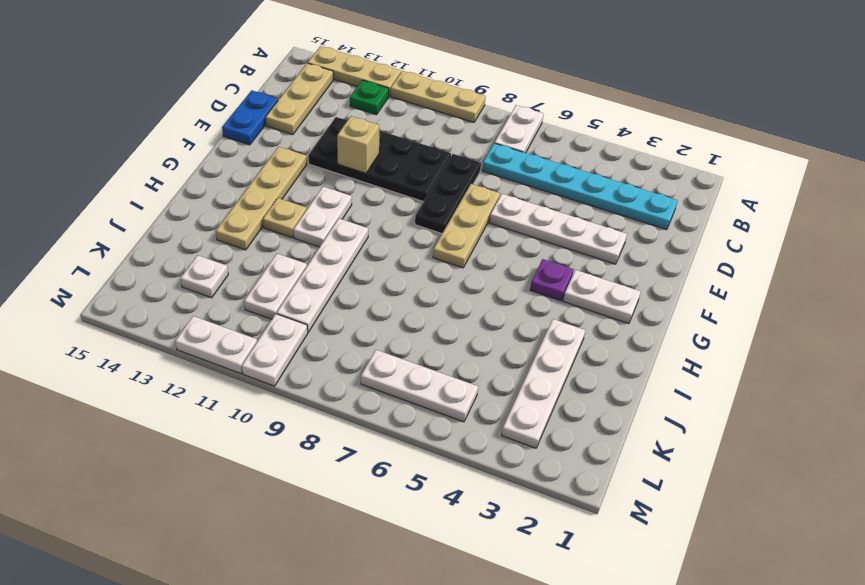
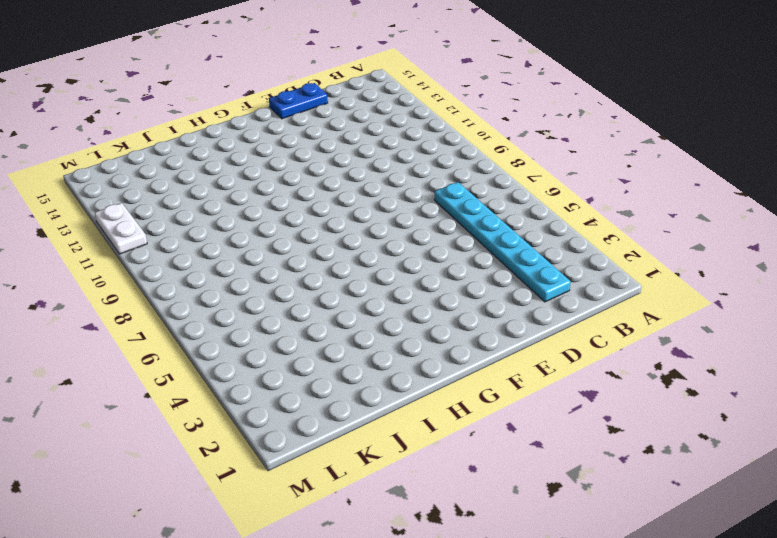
none -> white 1x2 plate [495,105,544,153]
none -> tan 1x3 plate [391,71,486,122]
none -> tan 1x3 plate [308,46,401,96]

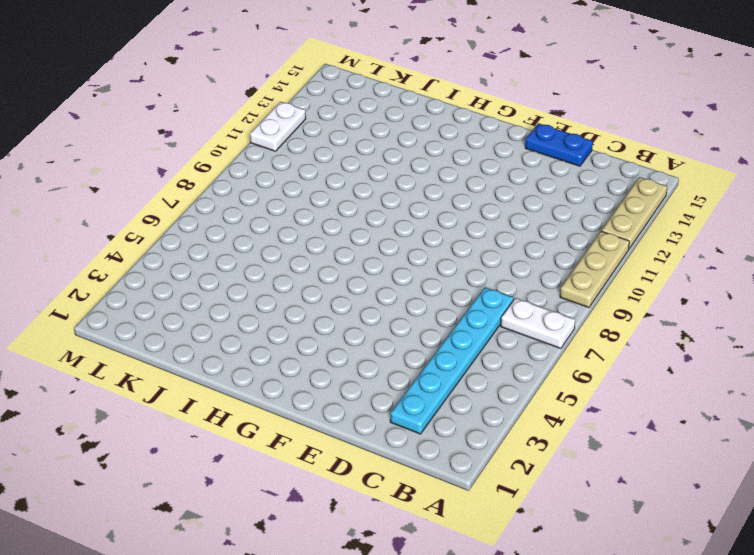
none -> green 1x1 plate [350,80,389,115]
none -> tan 1x3 plate [266,63,333,135]
none -> black 1x3 plate [415,154,481,234]

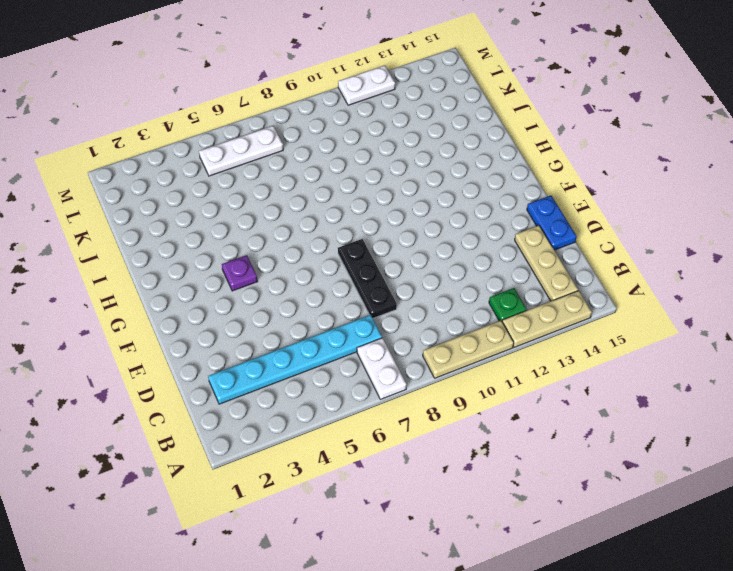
none -> black 2x4 plate [308,117,451,202]
none -> white 1x4 plate [490,194,627,264]
none -> tan 1x3 plate [433,184,500,268]

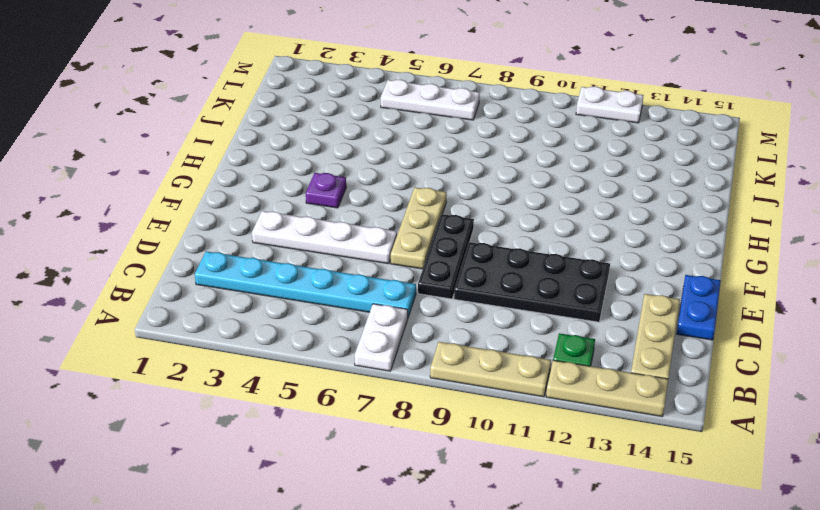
none -> tan 1x4 plate [216,147,307,250]
none -> white 1x2 plate [563,270,641,324]
none -> white 1x2 plate [293,187,352,247]

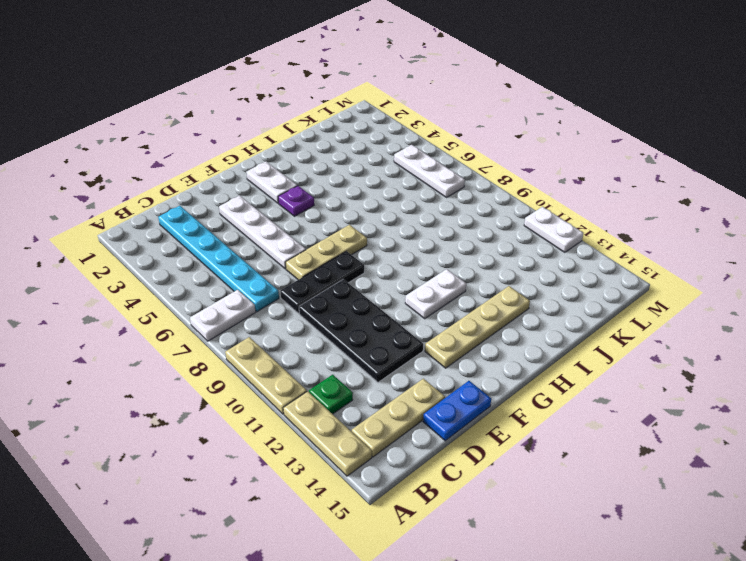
none -> white 1x4 plate [277,219,368,332]
none -> tan 1x1 plate [263,198,307,237]
none -> white 1x4 plate [502,319,585,448]

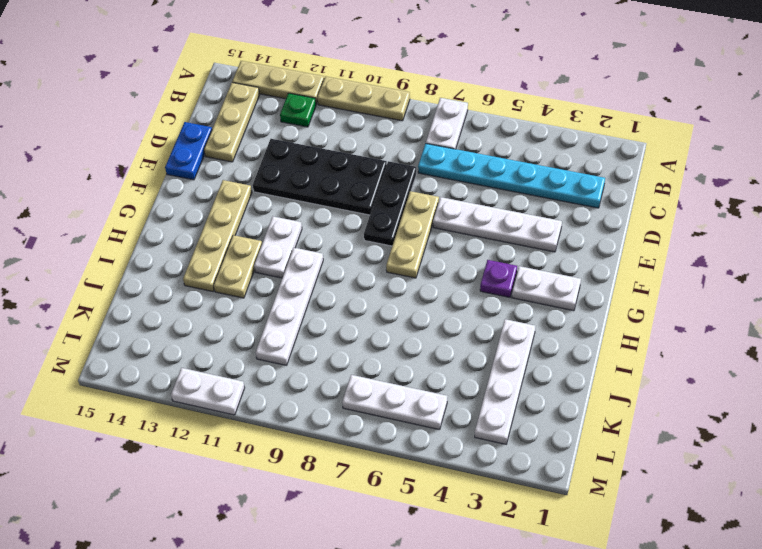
tan 1x2 plate [214,235,262,298] -> tan 1x1 plate [263,198,307,237]
none -> white 1x2 plate [244,254,307,319]
none -> white 1x1 plate [181,255,228,298]
none -> white 1x2 plate [242,314,308,386]

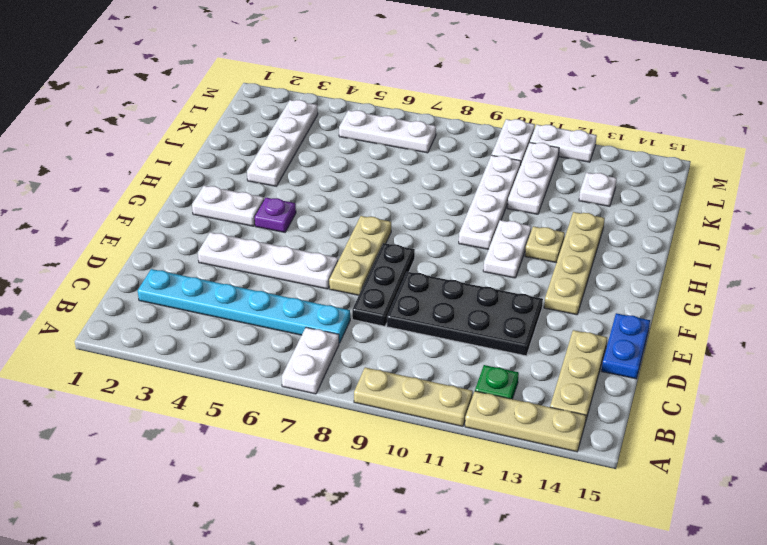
white 1x3 plate [507,143,559,214] -> white 1x2 plate [244,254,307,319]
none -> tan 1x1 brick [337,116,379,173]

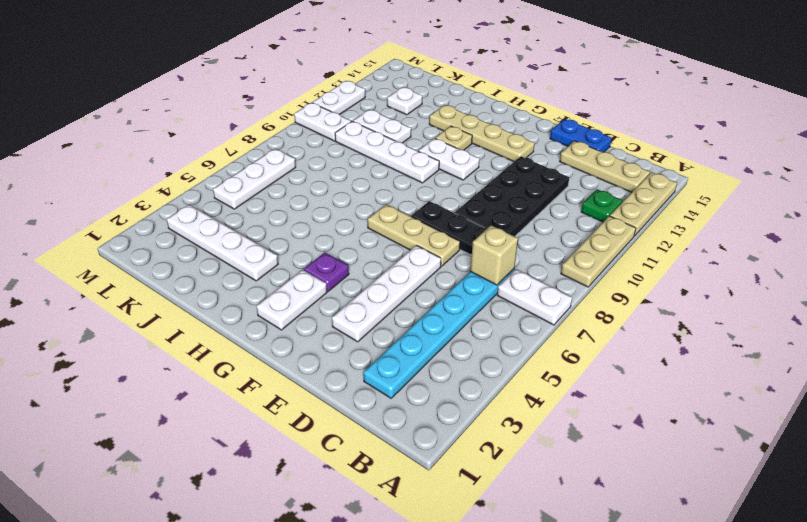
tan 1x1 brick [470,225,518,285] -> tan 1x1 brick moved to [337,116,379,173]

